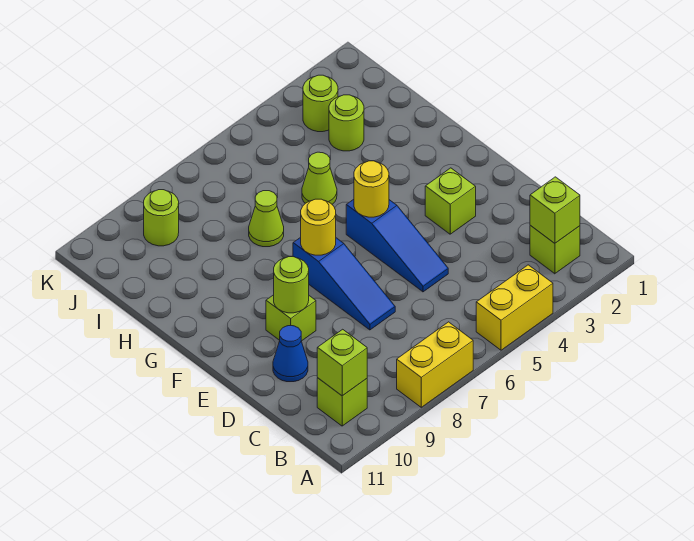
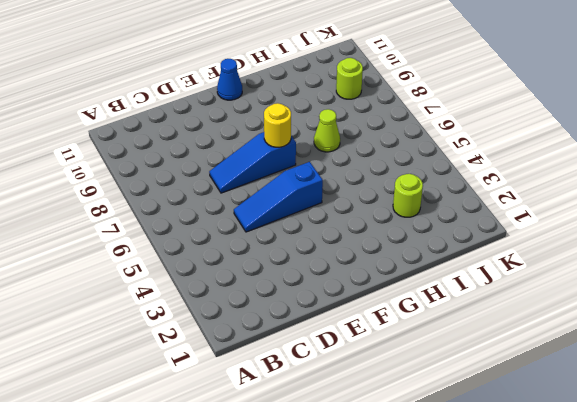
blue 1x1 cone [217,59,242,100] -> blue 1x1 cone moved to [273,326,308,382]
none -> yellow 1x2 brick [476,265,553,350]
none -> yellow 1x2 brick [397,322,473,407]
none -> lime 1x1 brick [530,225,580,274]

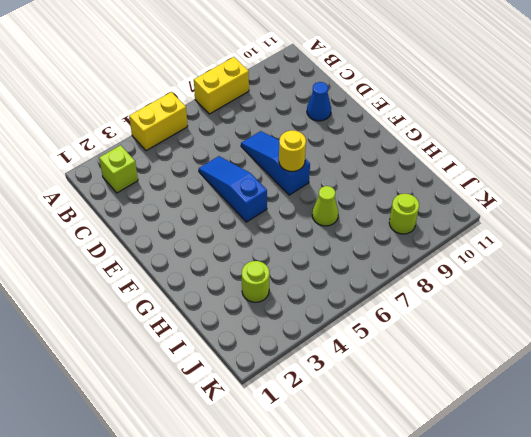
none -> lime 1x1 brick [317,378,367,426]
none -> lime 1x1 brick [425,168,476,234]
none -> lime 1x1 brick [266,295,316,341]

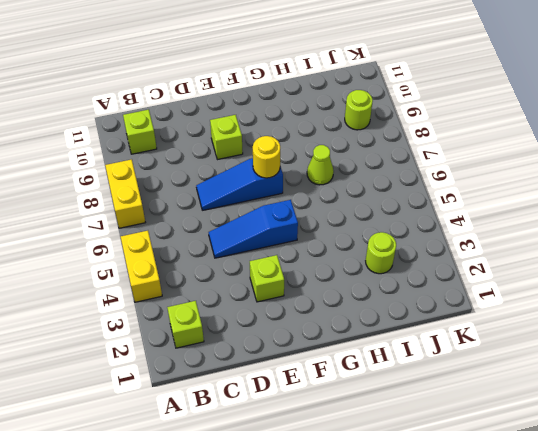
none -> blue 1x1 cone [273,326,308,382]
none -> lime 1x1 cone [302,152,337,204]
none -> lime 1x1 round brick [303,75,338,132]

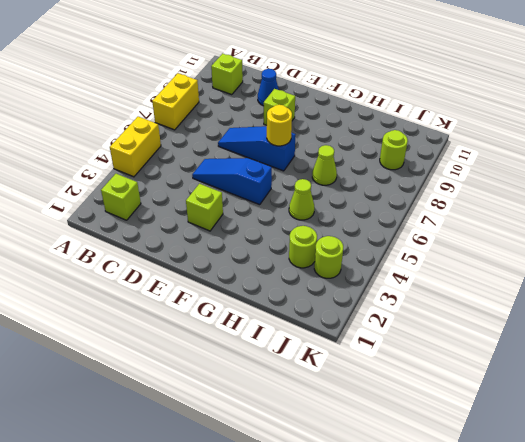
none -> lime 1x1 brick [530,177,580,243]
none -> lime 1x1 brick [317,329,367,396]
none -> lime 1x1 round brick [274,257,309,313]

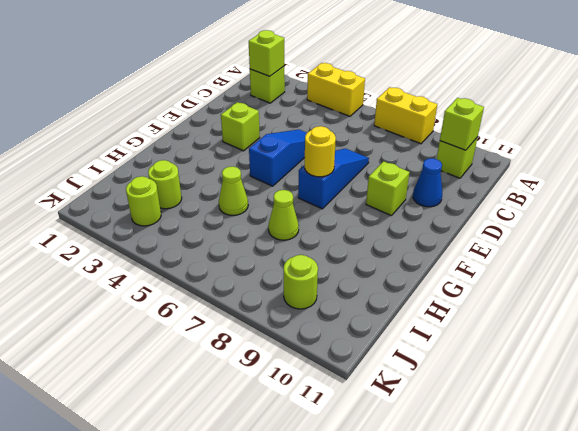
none -> lime 1x1 round brick [274,257,309,313]
none -> yellow 1x1 round brick [354,161,389,217]

